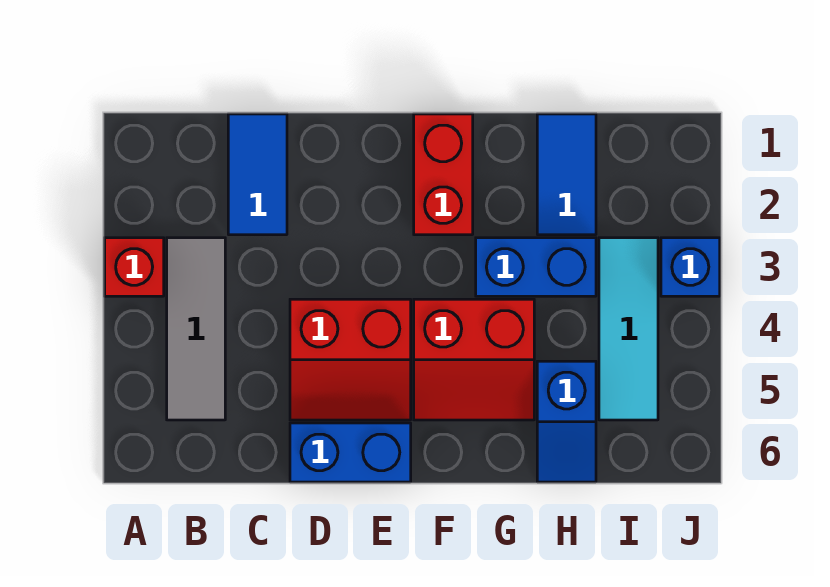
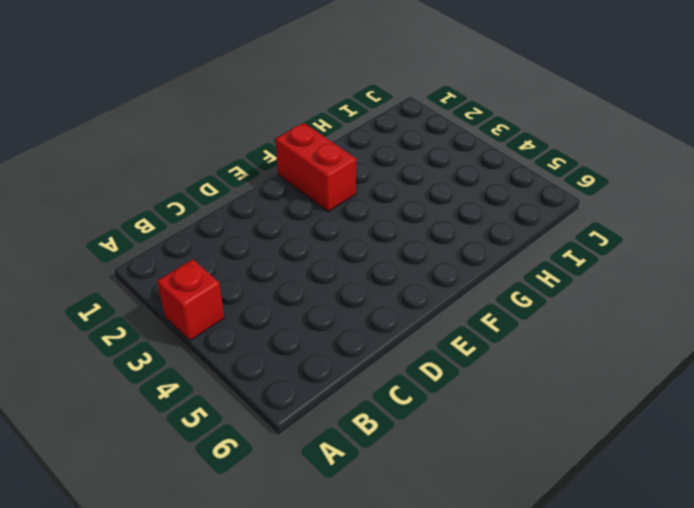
none -> grey 1x3 tile [167,238,225,420]
none -> blue 1x2 tile [228,114,287,235]
none -> red 2x2 slope [290,299,411,420]

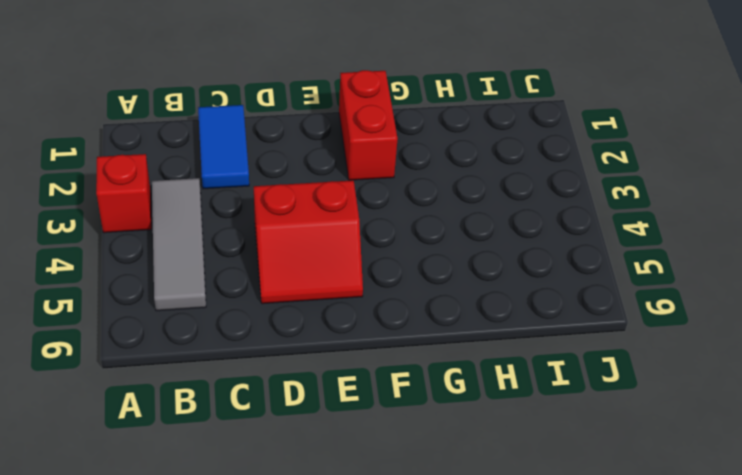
none -> blue 1x2 brick [290,423,411,482]
none -> red 2x2 slope [414,299,534,420]
none -> blue 1x2 brick [476,238,596,296]

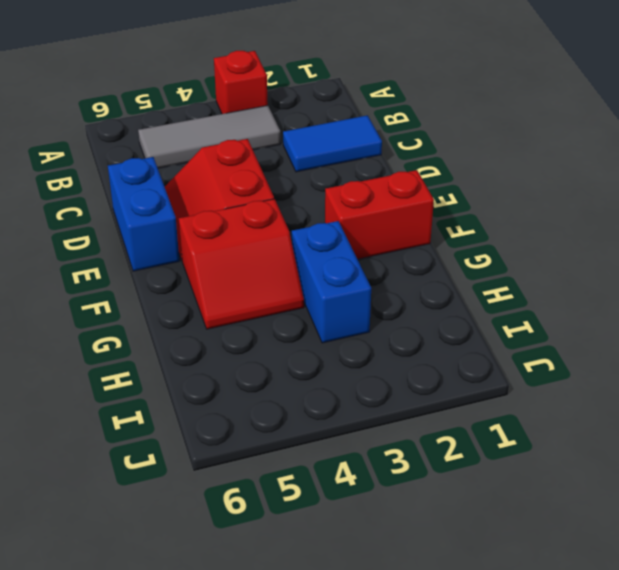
red 2x2 slope [179,199,304,329] -> red 2x2 slope turned to [414,299,534,420]
none -> blue 1x2 tile [537,114,596,235]
none -> blue 1x2 slope [537,361,596,482]
none -> cyan 1x3 tile [599,238,658,420]

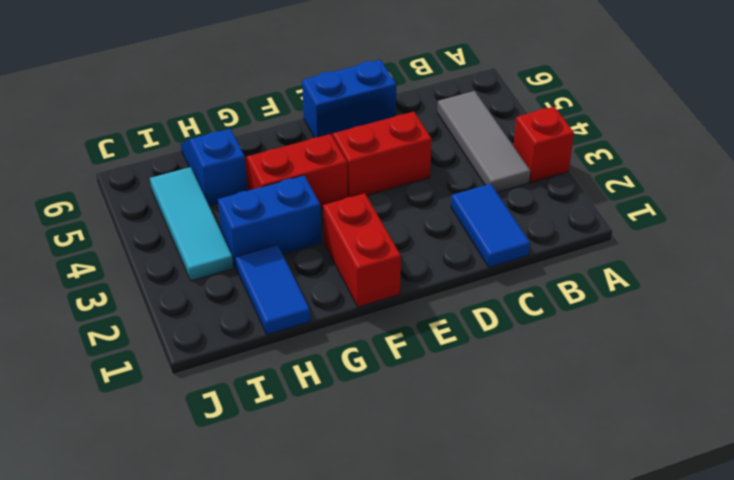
none -> blue 1x1 brick [661,238,720,296]

